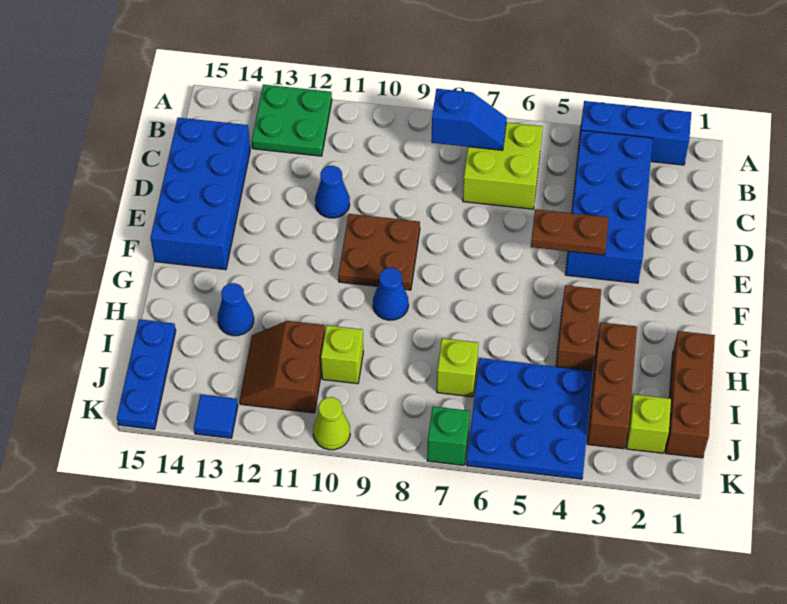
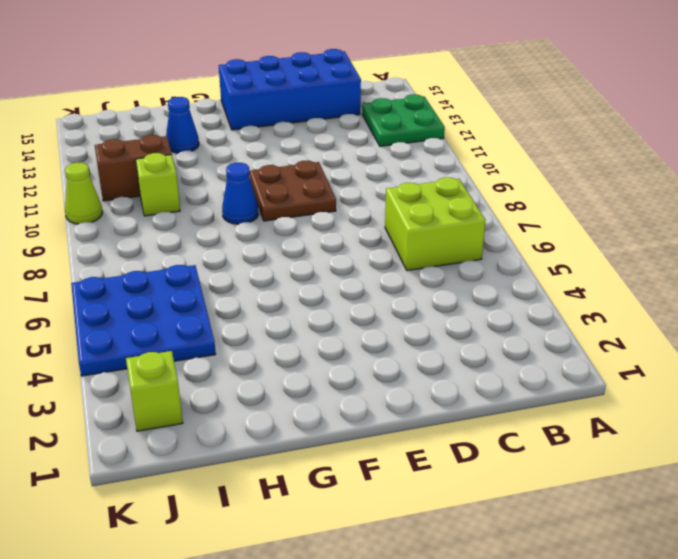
none -> blue 1x3 brick [579,101,691,165]
none -> blue 2x4 brick [565,130,653,283]
none -> blue 1x1 cone [315,166,350,218]

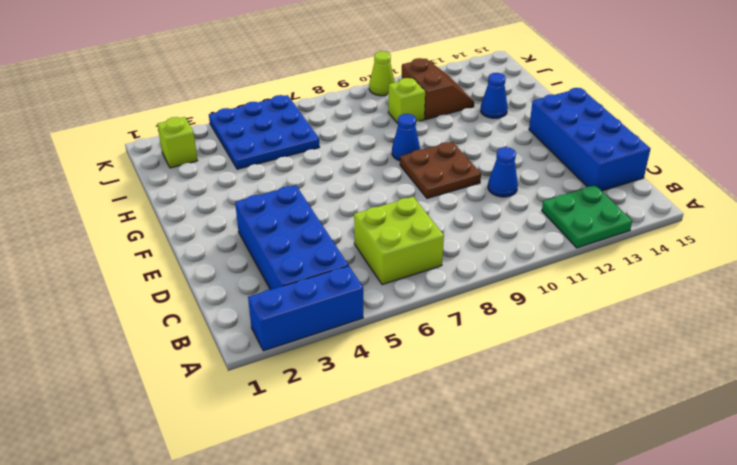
none -> brown 1x2 brick [556,285,601,371]
none -> brown 1x3 brick [666,331,715,458]
none -> brown 1x3 brick [587,322,637,449]

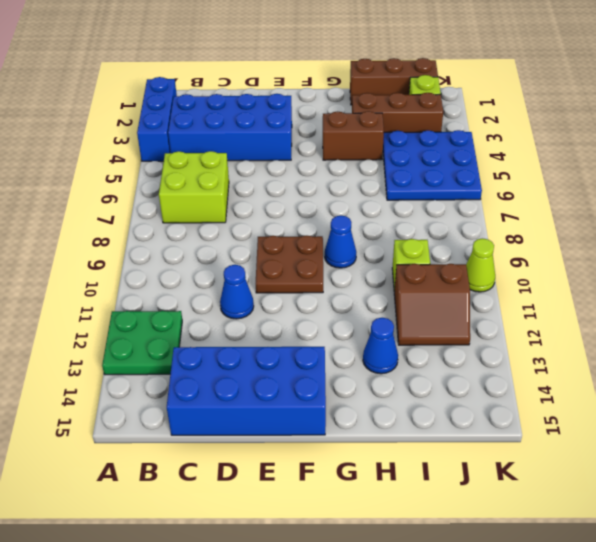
none -> lime 1x1 brick [437,338,479,397]
none -> blue 1x3 plate [117,319,176,429]
none -> green 1x1 brick [427,407,470,465]

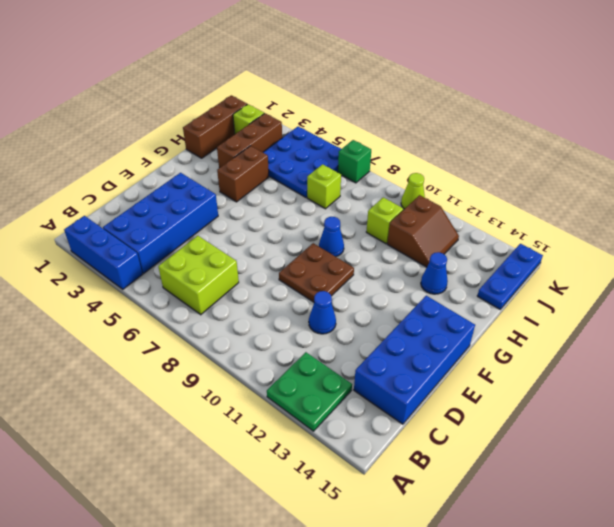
none -> blue 1x1 tile [194,395,238,438]
none -> blue 1x2 slope [431,89,507,150]
none -> brown 1x2 plate [531,209,609,255]

